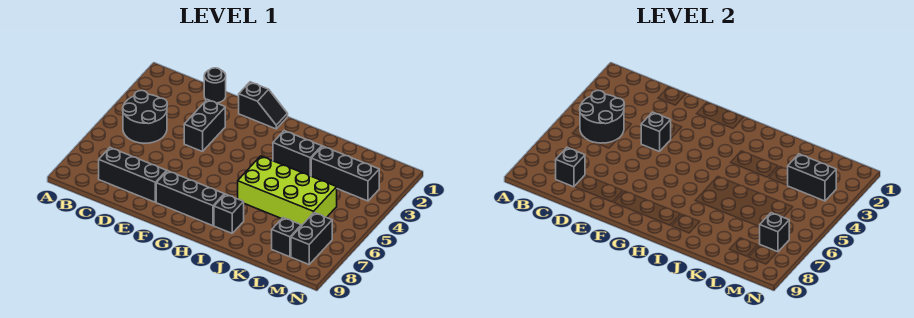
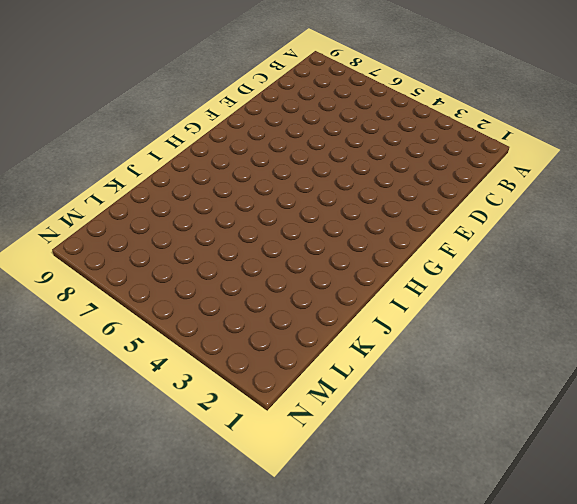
none -> black 2x2 round brick [123,90,167,143]
none -> black 1x3 brick [99,148,167,202]
none -> black 1x1 round brick [204,68,226,103]

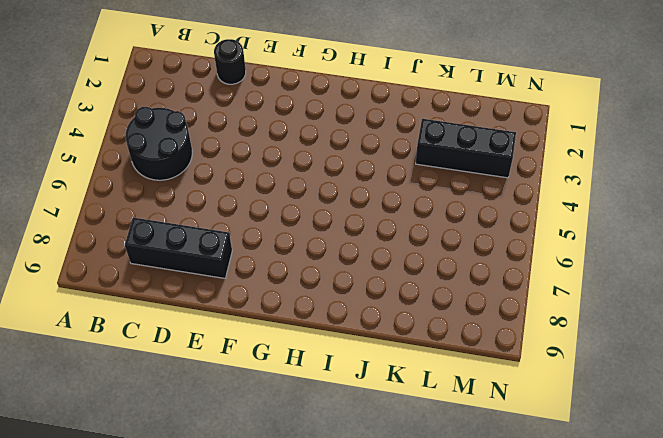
none -> black 1x2 brick [184,99,225,152]
none -> black 1x2 slope [239,82,288,129]
none -> black 1x3 brick [156,171,224,226]

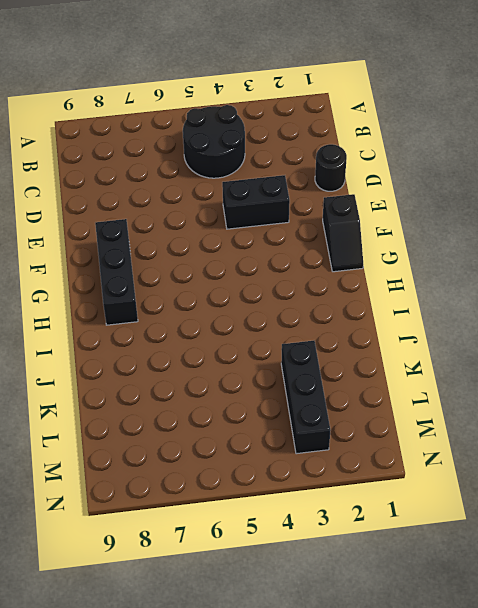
none -> black 1x3 brick [99,148,167,202]
none -> black 1x2 brick [273,131,322,176]
none -> lime 2x4 brick [238,156,337,226]

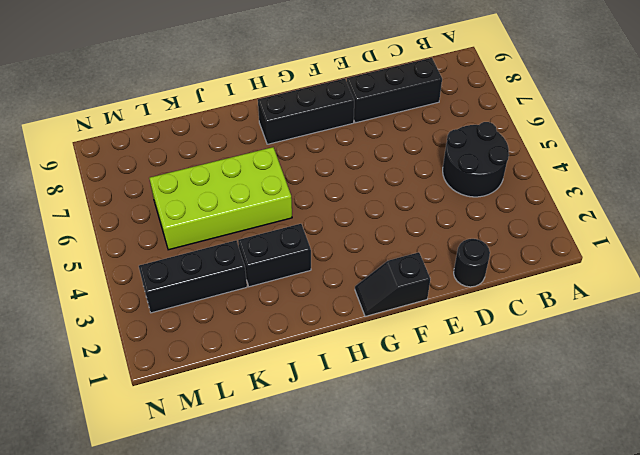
none -> black 1x2 brick [184,99,225,152]
none -> black 1x1 brick [214,194,244,233]
none -> black 1x1 brick [272,218,301,257]

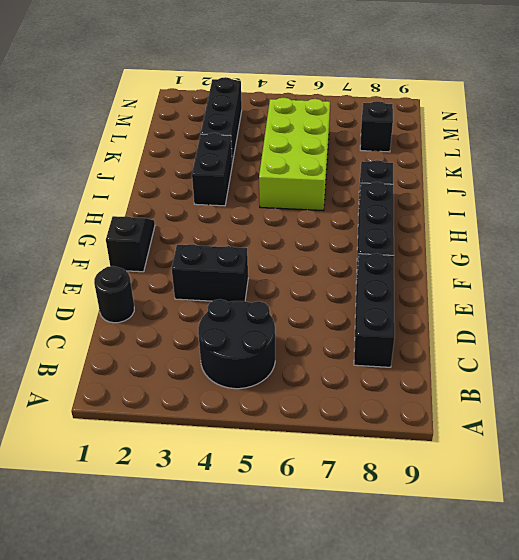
none -> black 1x2 brick [291,213,332,264]
none -> black 2x2 round brick [580,90,624,143]
none -> black 1x1 brick [556,148,585,187]

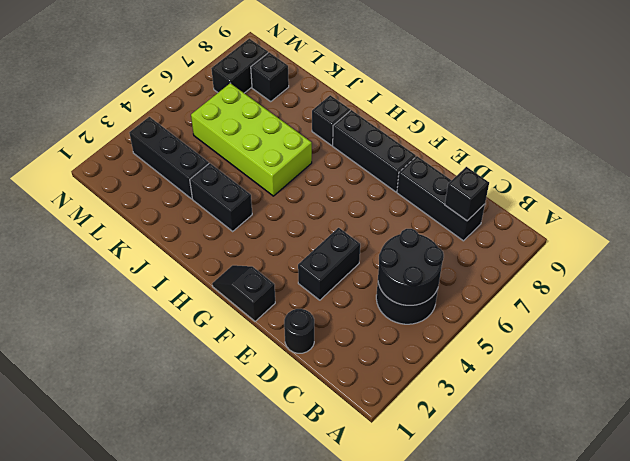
none -> black 1x1 brick [641,112,671,152]
none -> black 1x2 brick [788,154,836,201]
none -> black 1x1 brick [760,213,789,252]

